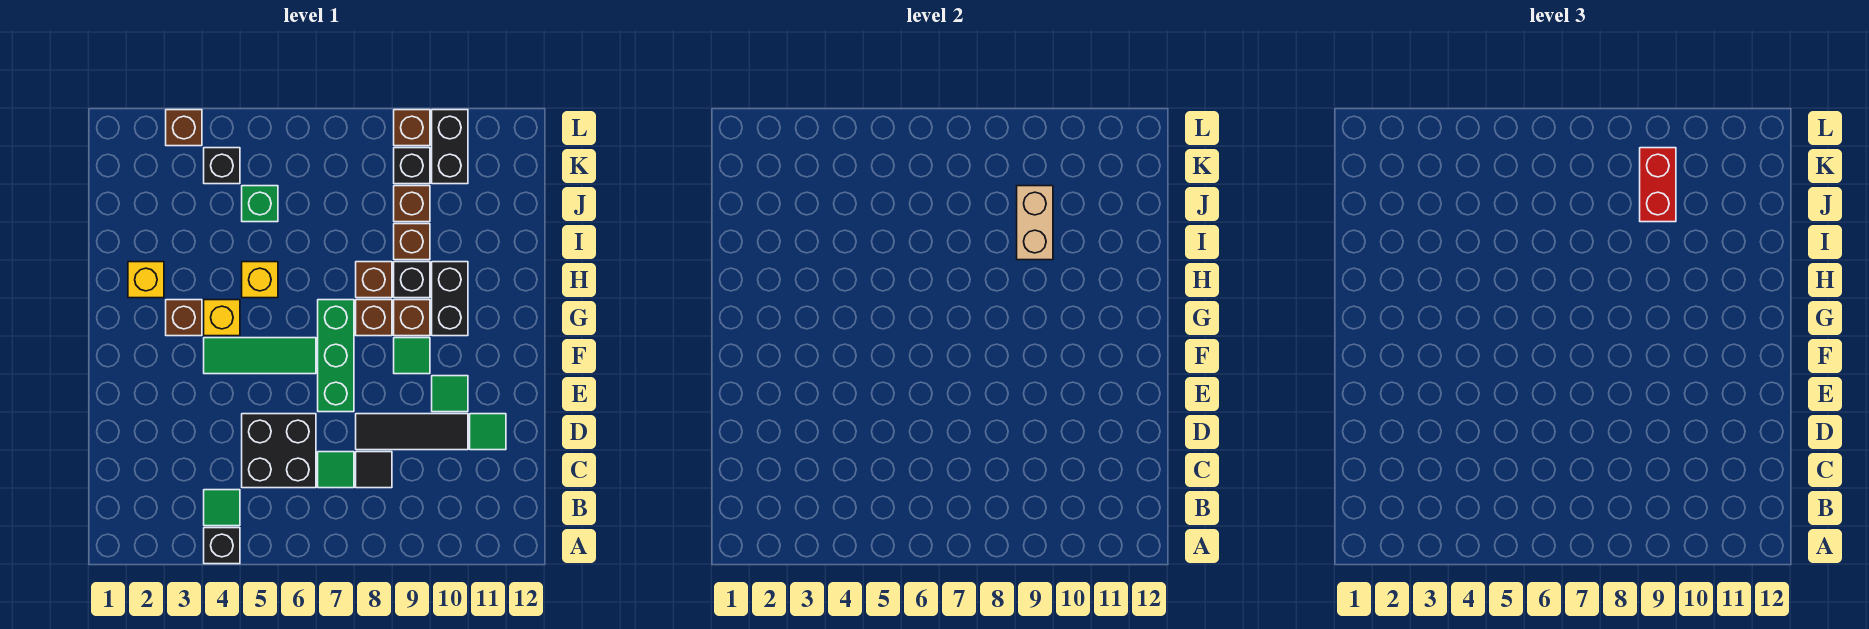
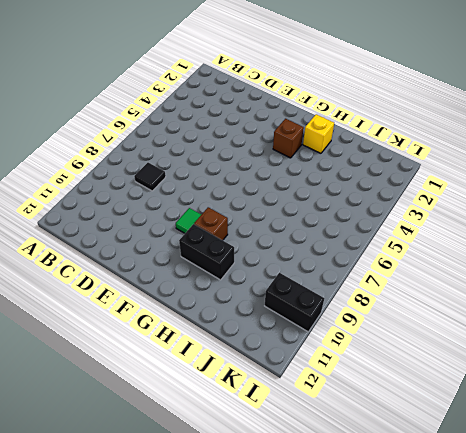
none -> black 1x1 brick [204,528,240,564]
none -> green 1x1 tile [204,490,240,526]
none -> black 2x2 brick [242,414,316,488]
none -> green 1x1 tile [318,452,354,488]

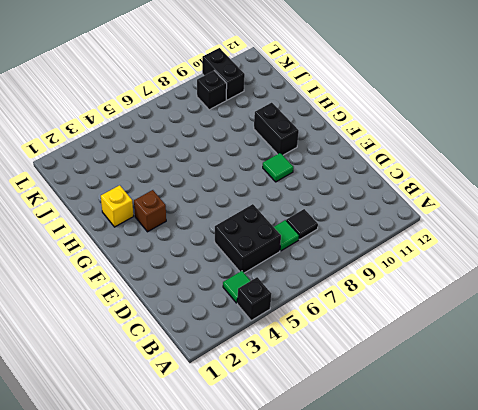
none -> black 1x3 tile [356,414,468,450]
none -> green 1x1 tile [470,414,506,450]
none -> green 1x3 brick [318,300,354,412]
none -> green 1x1 tile [432,376,468,412]

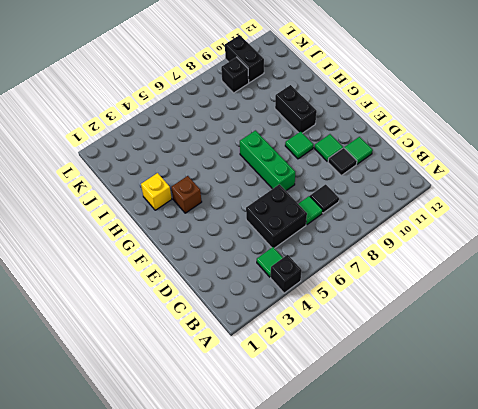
black 1x1 tile [328,148,357,175] -> black 1x3 tile [356,414,468,450]
none -> green 1x3 tile [204,338,316,374]
none -> yellow 1x1 brick [204,300,240,336]
none -> brown 1x1 brick [356,300,392,336]
none -> brown 1x1 brick [394,300,430,336]

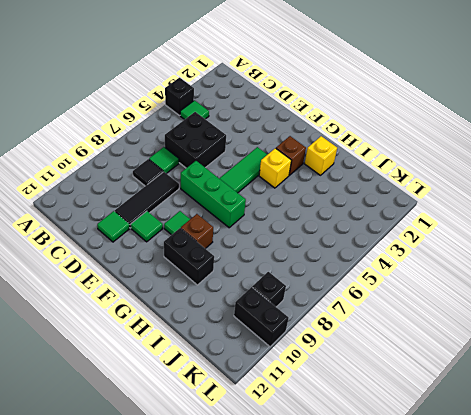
none -> brown 1x1 brick [356,300,392,336]
none -> yellow 1x1 brick [242,262,278,298]
none -> brown 1x1 brick [356,262,392,298]
none -> black 1x1 brick [394,262,430,298]

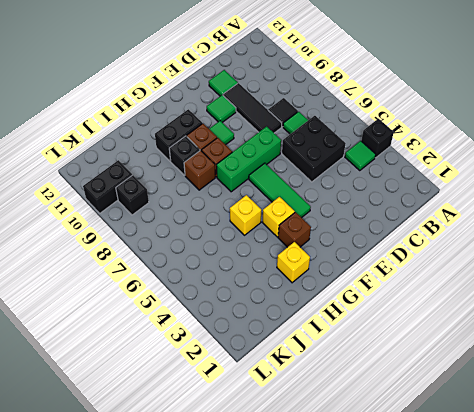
none -> brown 1x1 brick [394,224,430,260]
none -> green 1x1 brick [242,186,278,222]
none -> brown 1x1 brick [394,186,430,222]
none -> black 1x1 brick [204,148,240,184]

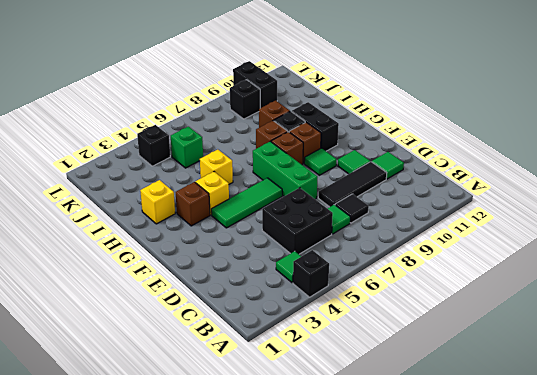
none -> brown 1x1 brick [394,186,430,222]
none -> brown 1x1 brick [166,110,202,146]
none -> brown 1x1 brick [394,110,430,146]
none -> tan 1x2 brick [1017,186,1053,260]

